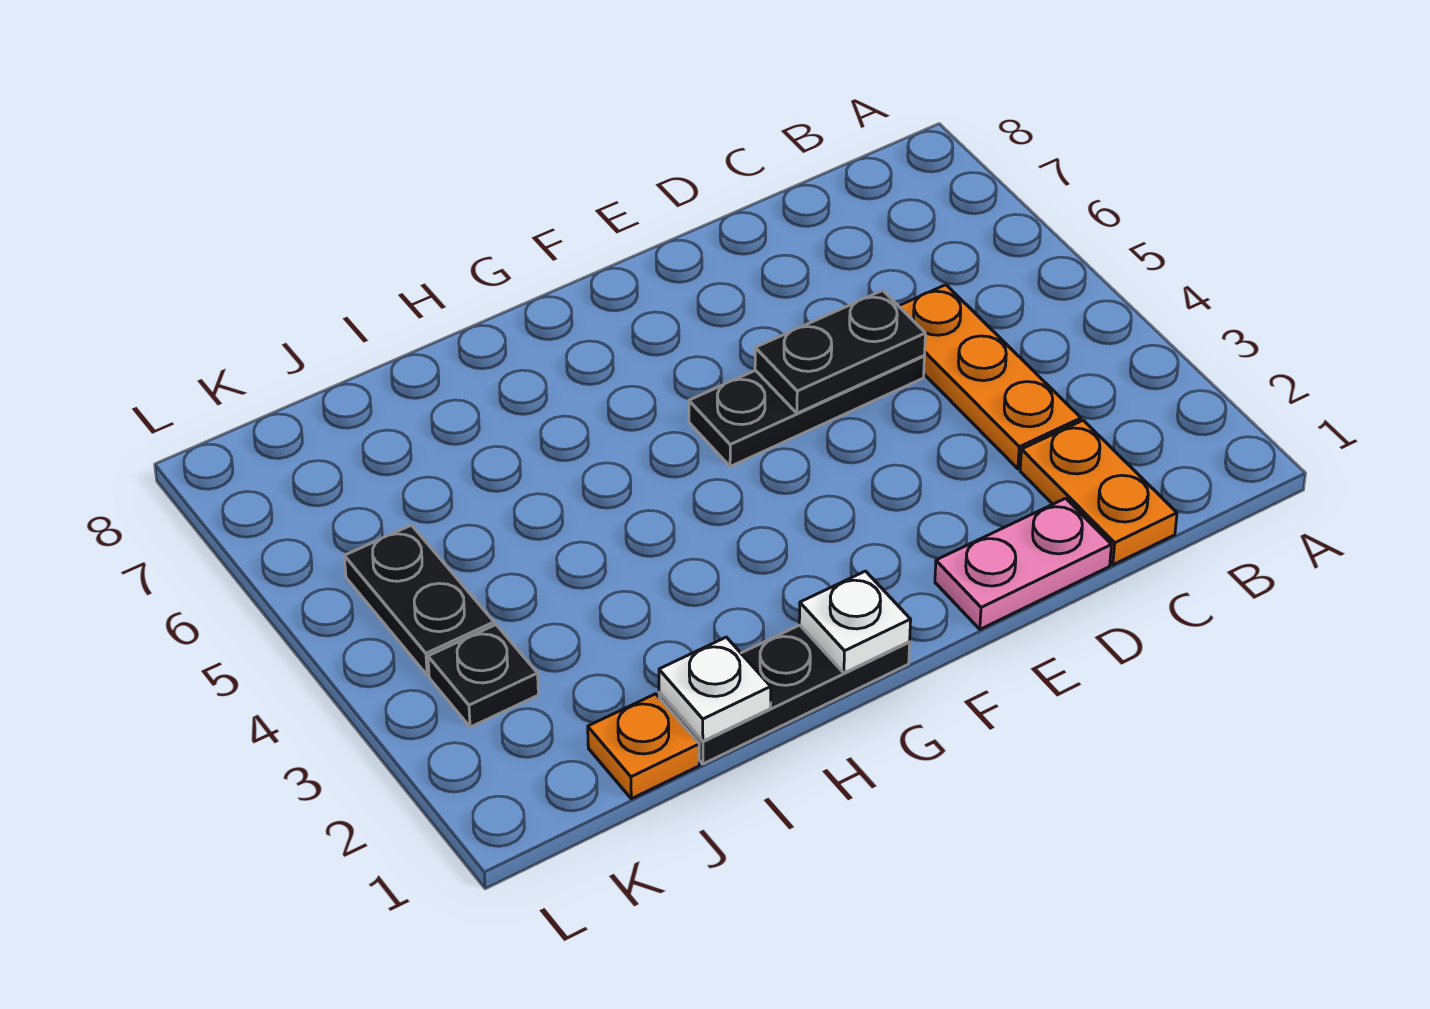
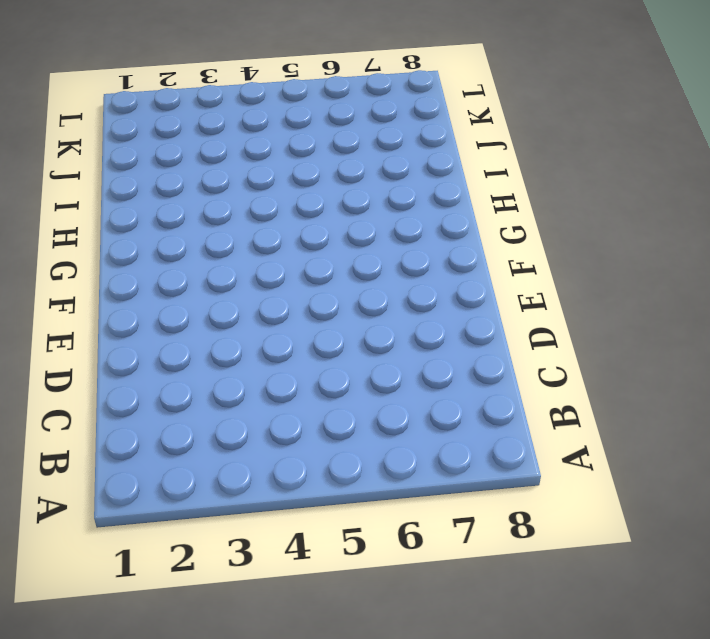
none -> orange 1x2 plate [1020,420,1177,565]
none -> orange 1x3 plate [899,285,1081,469]

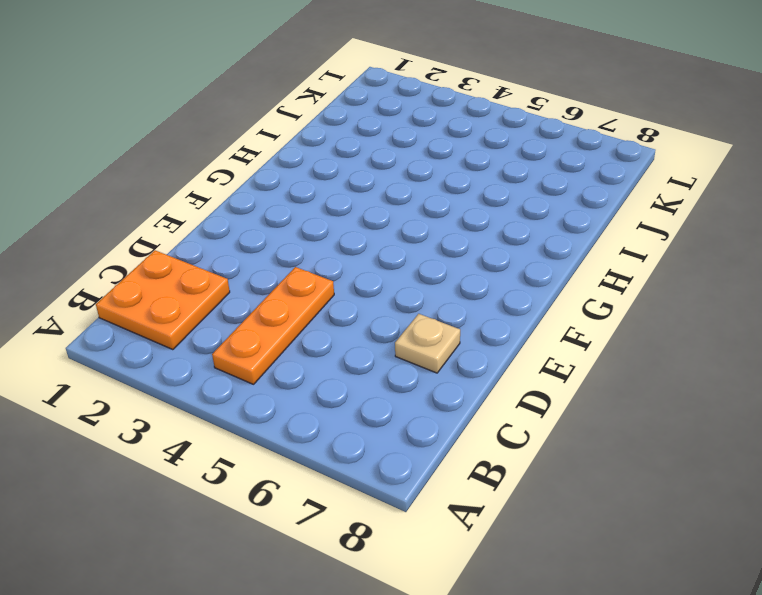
orange 2x2 plate [96,250,230,350] -> orange 1x2 plate [1020,420,1177,565]
orange 1x3 plate [212,267,334,384] -> orange 1x3 plate turned to [899,285,1081,469]
tan 1x1 plate [395,314,460,373] -> none
none -> pink 1x2 plate [935,498,1111,629]
none -> black 1x3 plate [689,356,924,467]

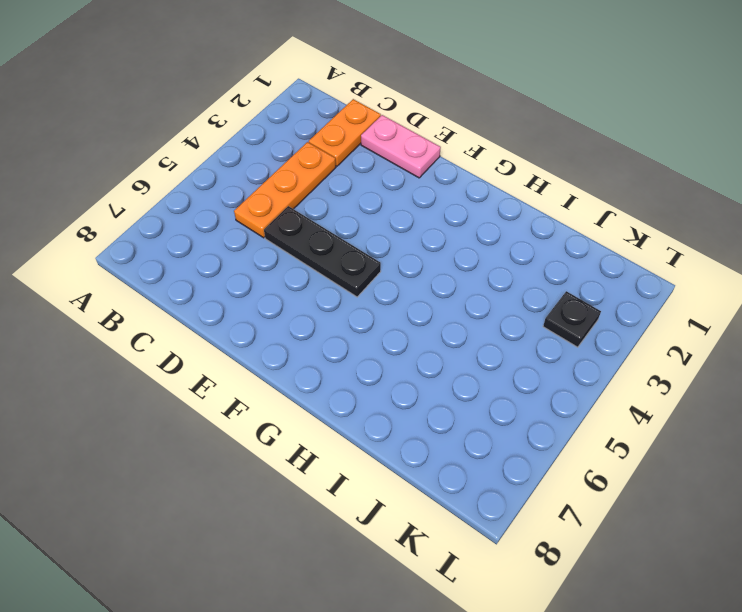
none -> black 1x3 plate [659,625,910,764]
none -> orange 1x1 plate [588,694,699,799]

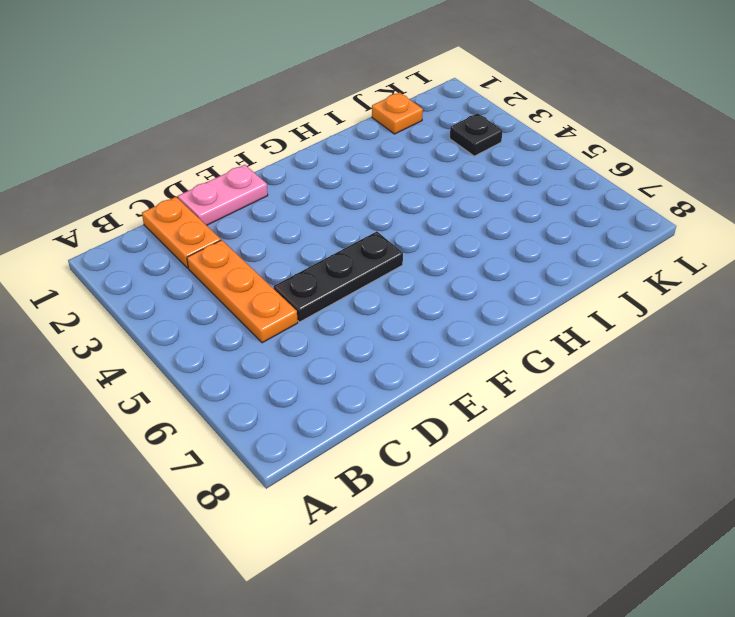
none -> black 1x3 plate [659,625,910,764]
none -> black 1x2 plate [344,525,494,675]

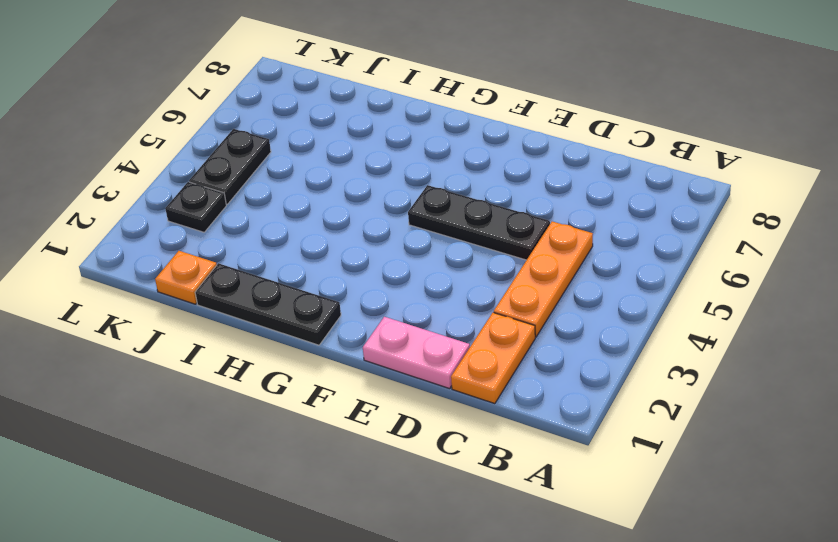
none -> black 1x2 plate [755,290,925,413]
none -> white 1x1 plate [799,571,911,673]

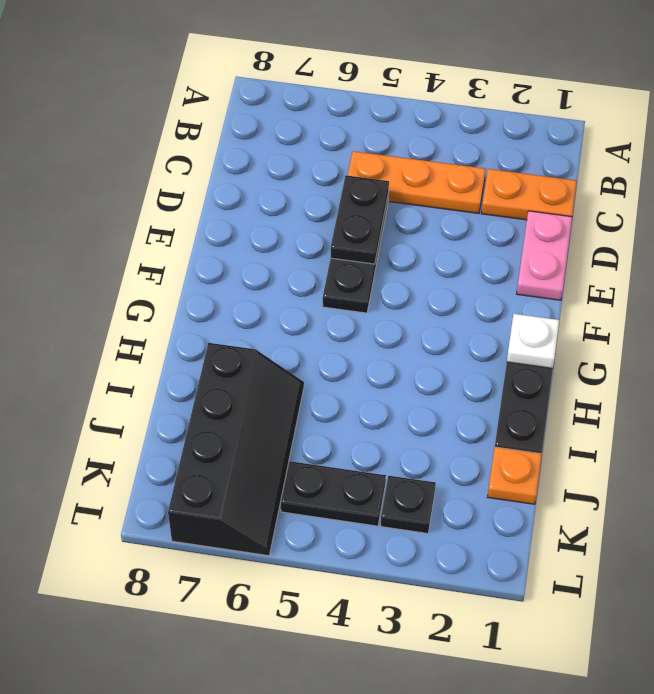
black 2x4 slope [168,343,304,556] -> none
none -> white 1x1 plate [659,637,771,741]

